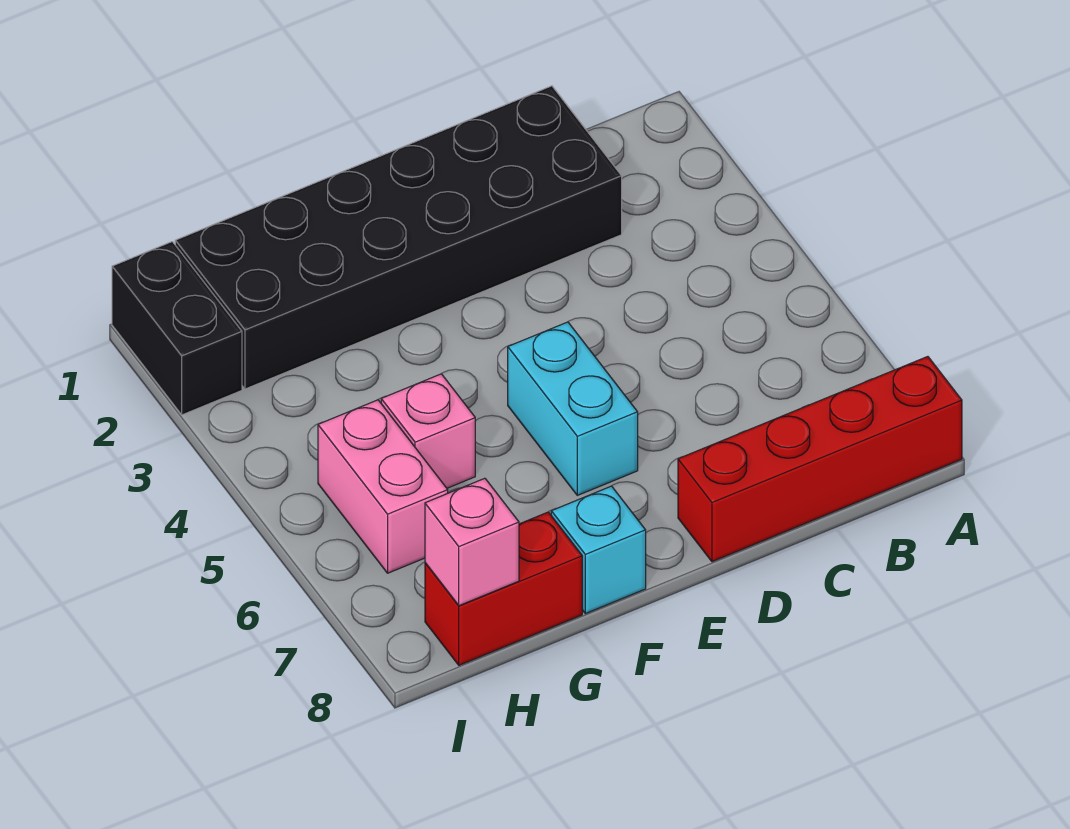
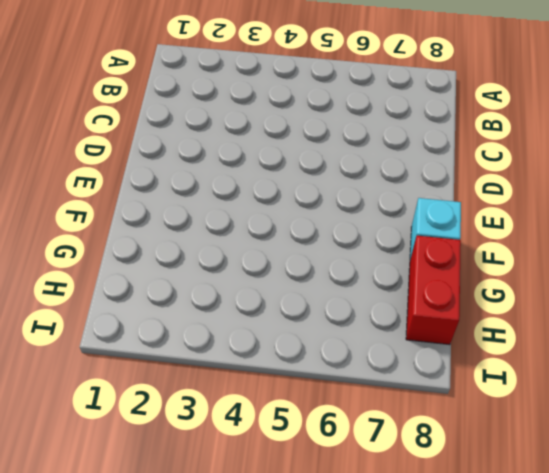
none -> red 1x4 brick [678,357,962,562]
none -> black 2x6 brick [175,86,622,389]

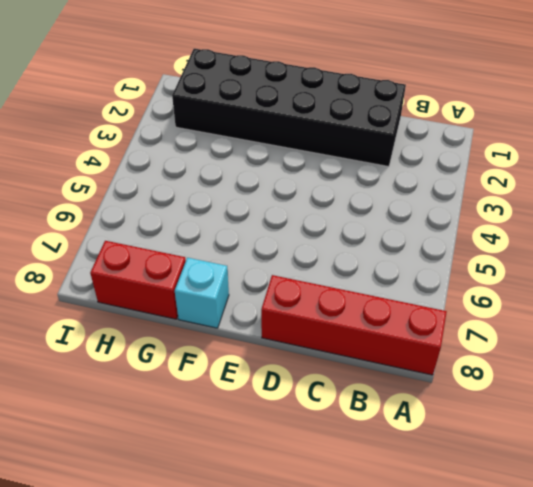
none -> cyan 1x2 brick [508,322,638,495]
none -> pink 1x1 brick [381,374,475,488]

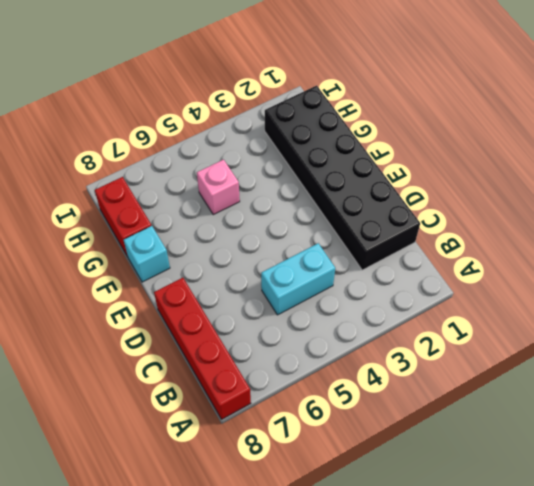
cyan 1x2 brick [261,243,335,315] -> cyan 1x2 brick moved to [508,322,638,495]
none -> pink 1x2 brick [318,400,448,573]
none -> black 1x2 brick [112,242,242,415]

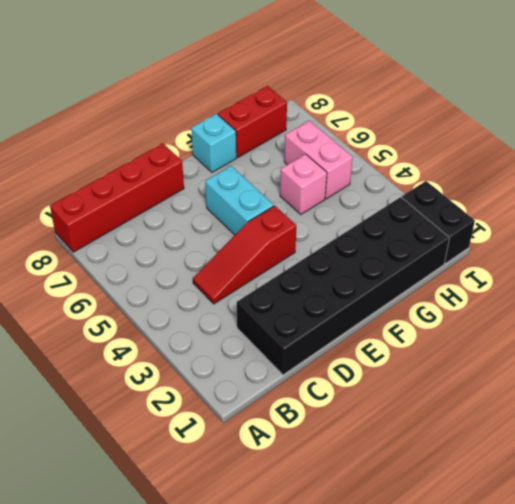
red 1x3 slope [193,206,296,304] -> none
none -> pink 1x1 brick [425,478,519,606]

